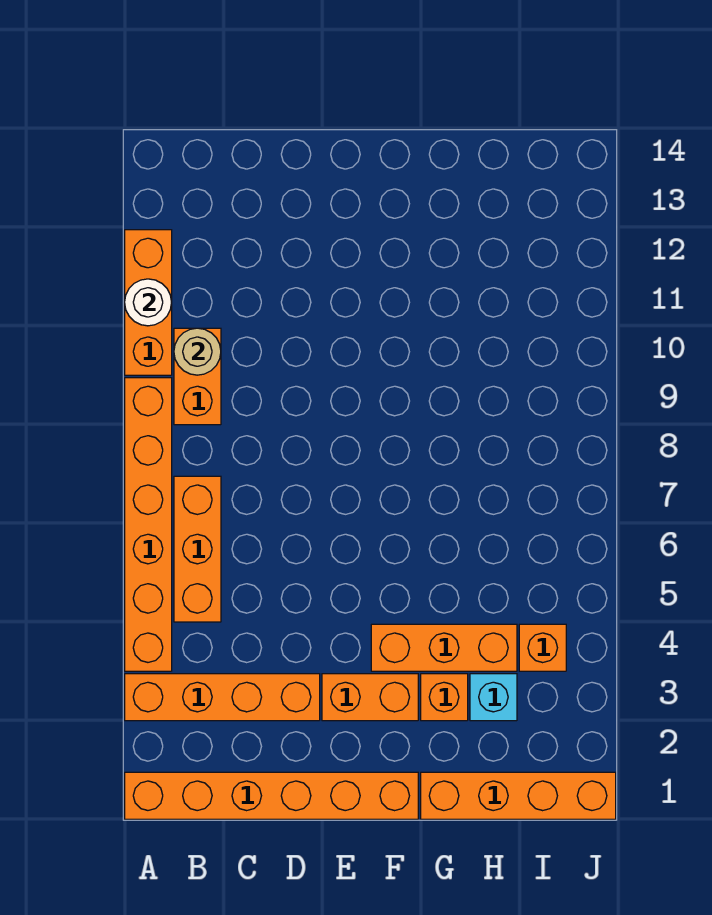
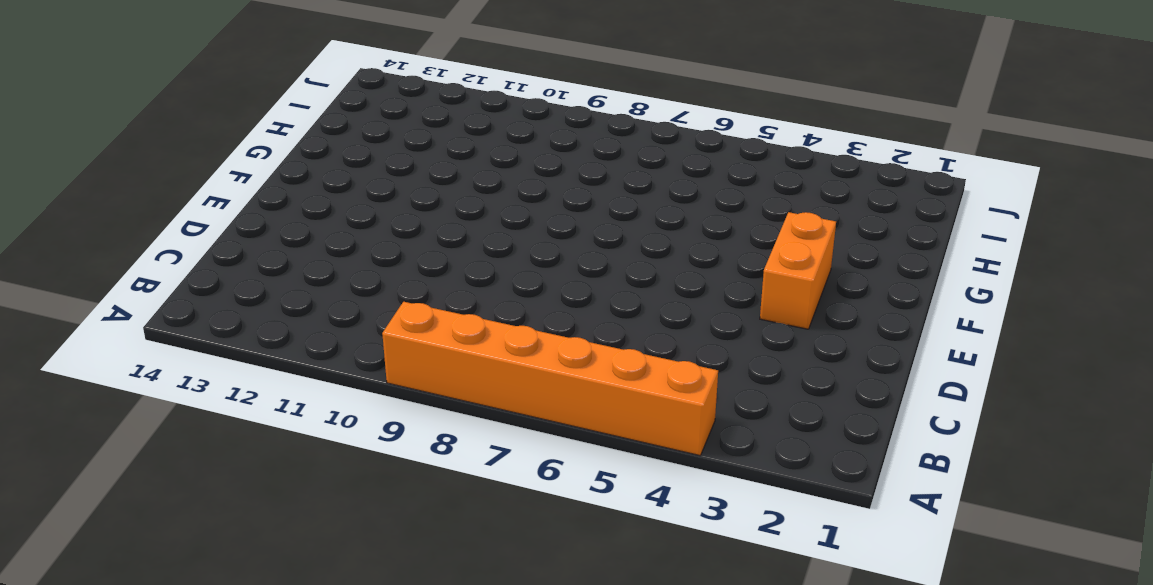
none -> orange 1x6 brick [125,772,418,819]
none -> orange 1x4 brick [125,674,320,721]
none -> orange 1x3 brick [125,230,172,375]

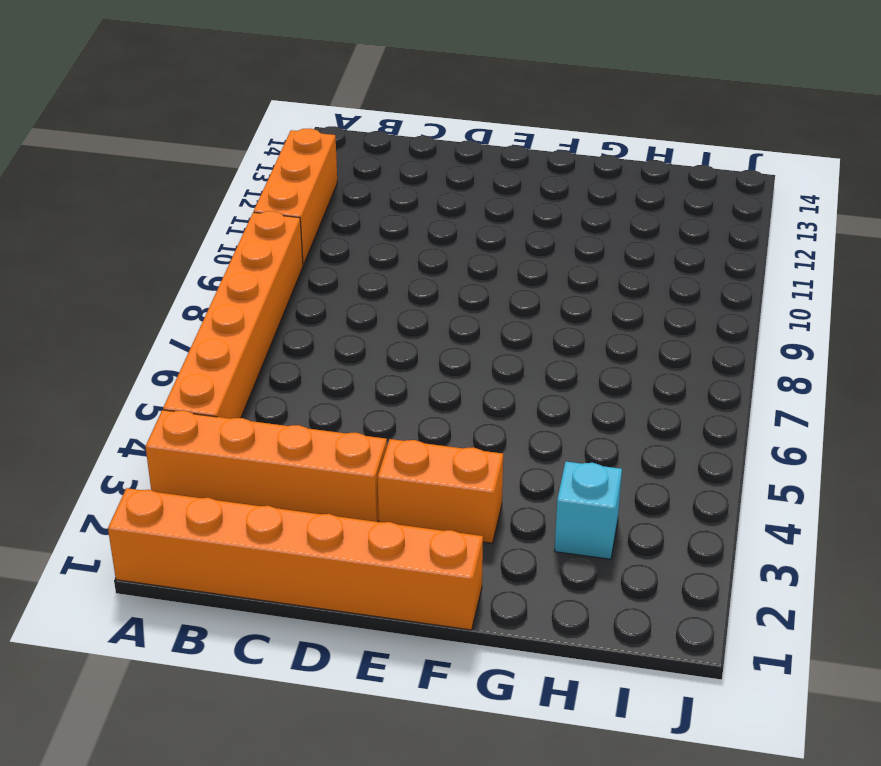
none -> orange 1x3 brick [174,476,221,622]
none -> orange 1x2 brick [174,328,221,425]
none -> orange 1x3 brick [371,624,517,671]

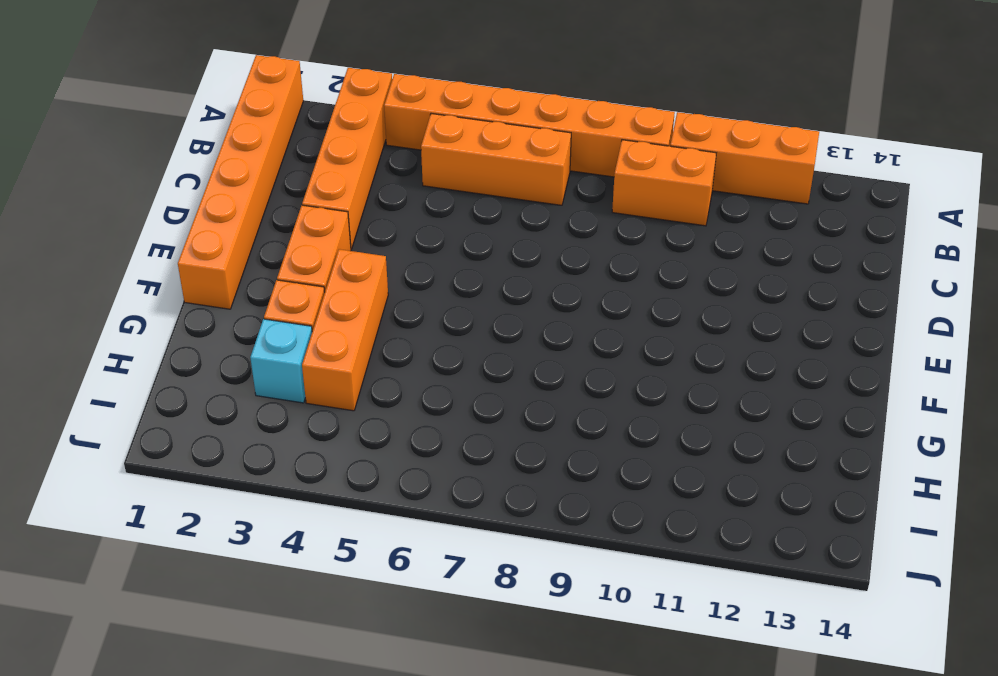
none -> orange 1x4 brick [421,772,616,819]
none -> orange 1x1 brick [519,624,566,671]
none -> white 1x1 round brick [125,279,172,326]

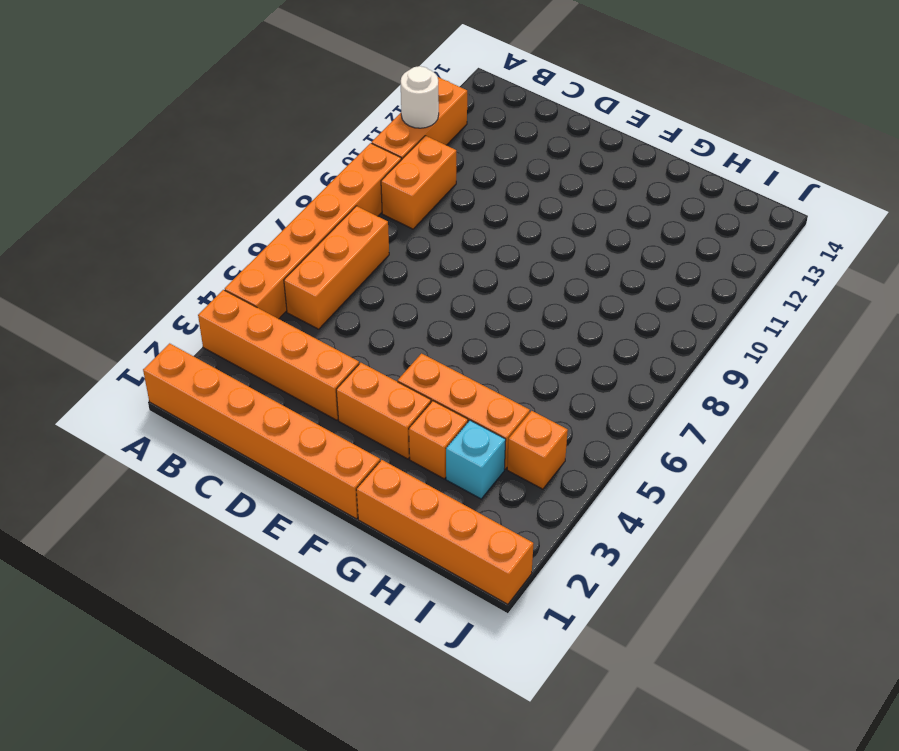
none -> tan 1x1 round brick [174,328,221,375]

